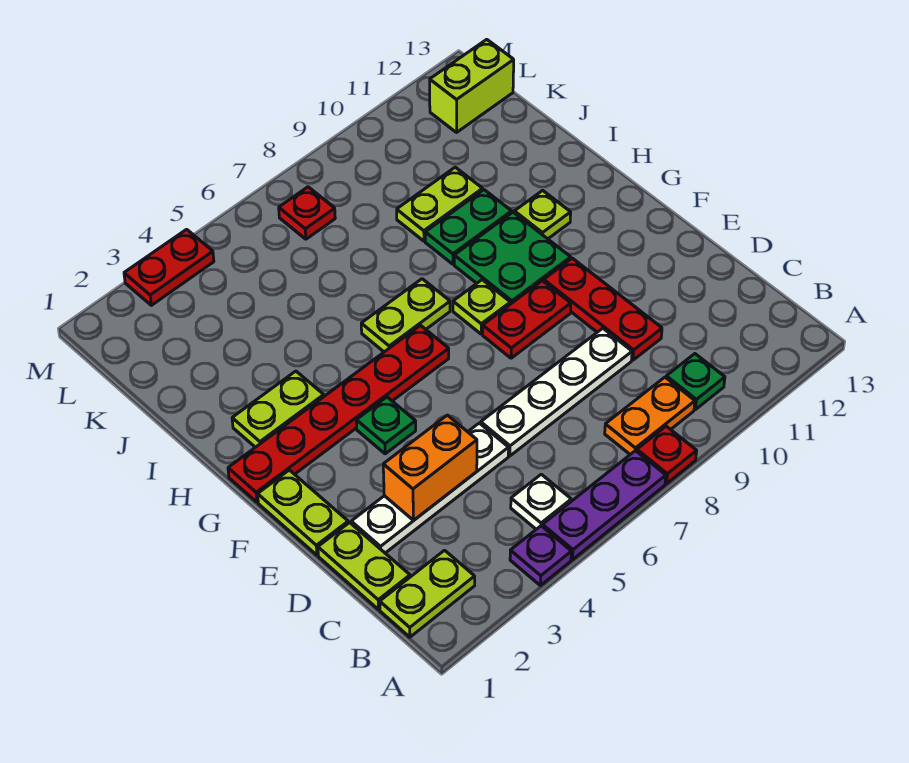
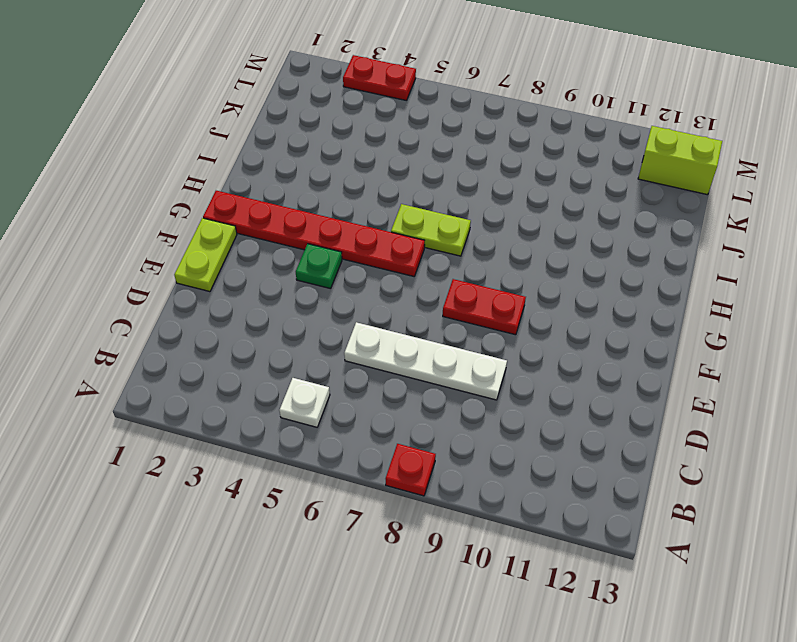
none -> purple 1x1 plate [510,526,571,585]
none -> purple 1x3 plate [543,450,666,560]
none -> lime 1x2 plate [380,550,475,637]

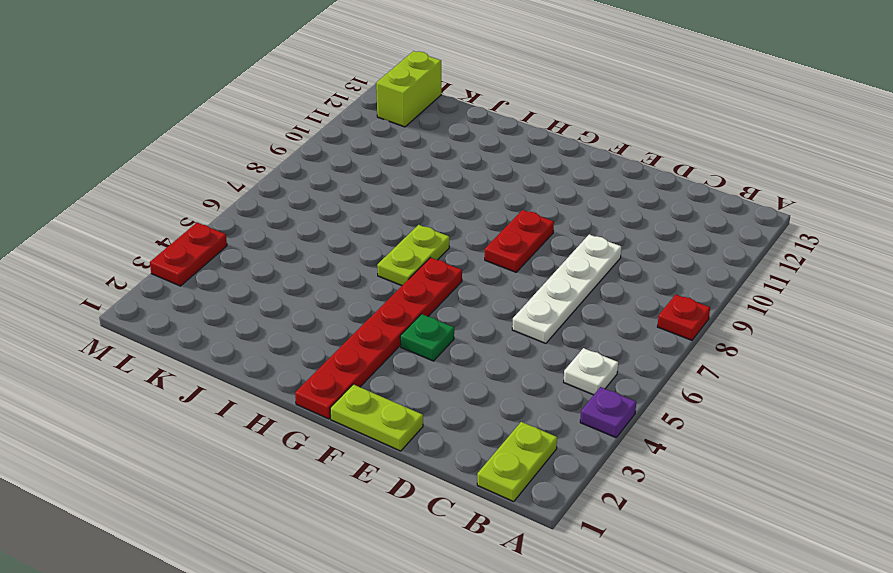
none -> purple 1x3 plate [543,450,666,560]
none -> orange 1x2 plate [605,377,695,454]
none -> green 1x1 plate [666,354,725,410]

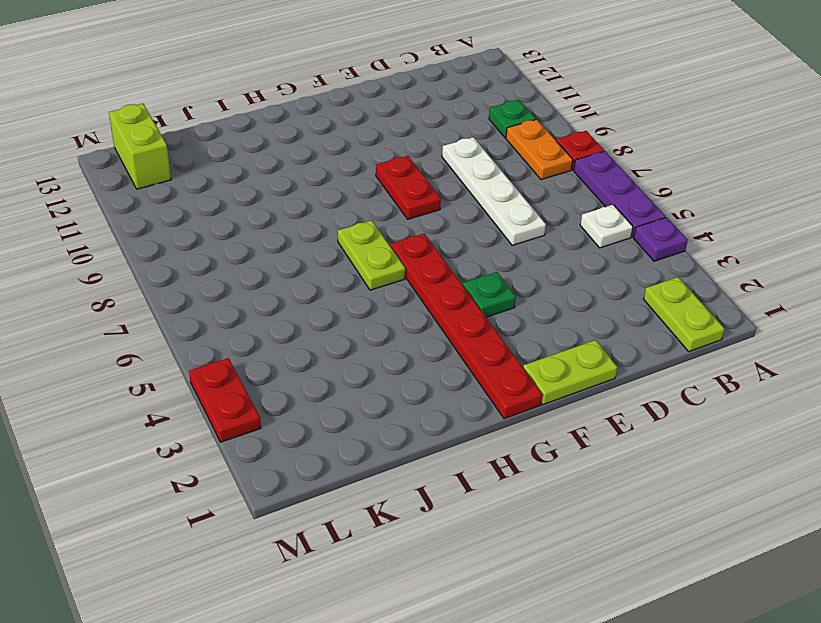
none -> lime 1x2 plate [318,522,410,609]
none -> white 1x4 plate [351,423,509,553]
none -> red 1x3 plate [544,258,662,360]

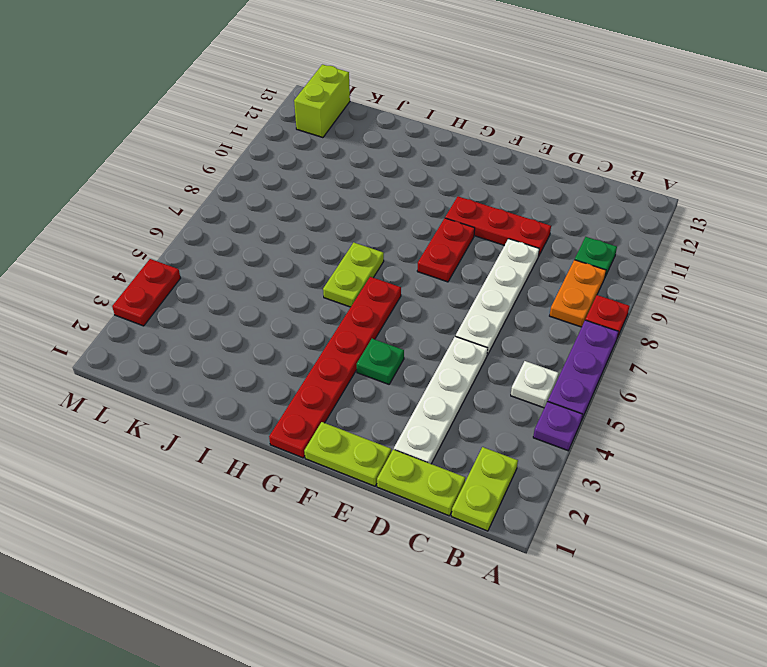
none -> lime 1x1 plate [453,280,510,334]
none -> green 2x2 plate [454,212,571,304]
none -> lime 1x2 plate [232,371,324,447]

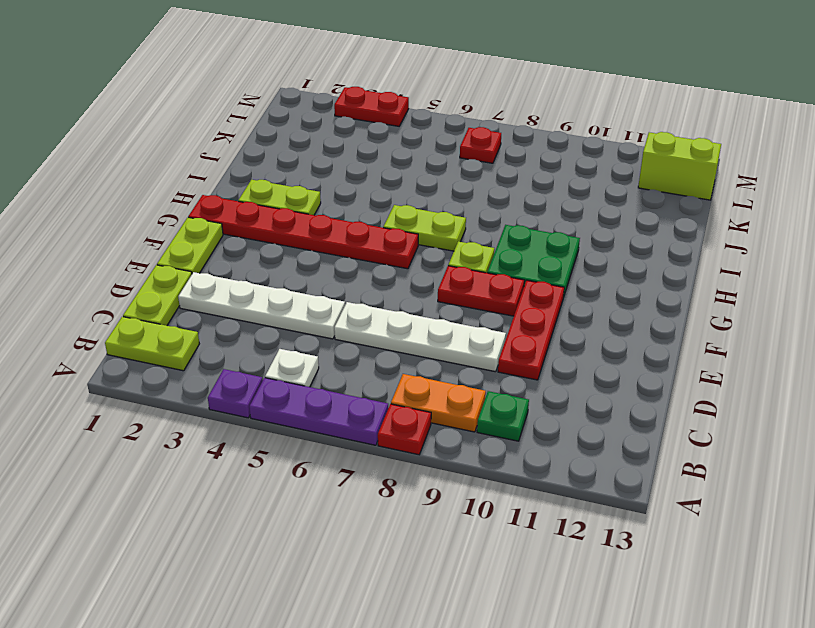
none -> green 1x1 plate [356,397,416,454]
none -> lime 1x1 plate [514,190,571,239]
none -> green 1x2 plate [425,190,512,264]

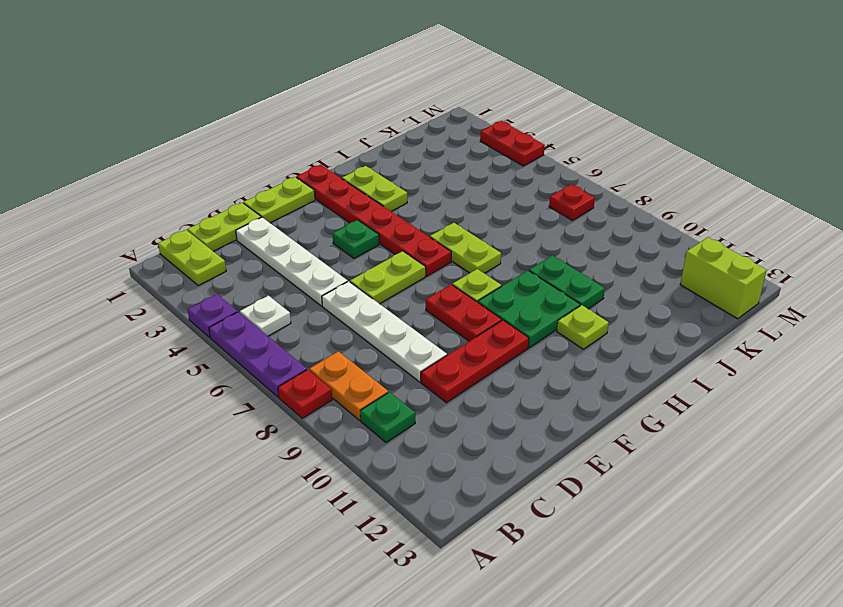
lime 1x2 plate [350,251,426,304] -> lime 1x2 plate turned to [397,167,483,241]
none -> orange 1x2 brick [383,415,477,520]

